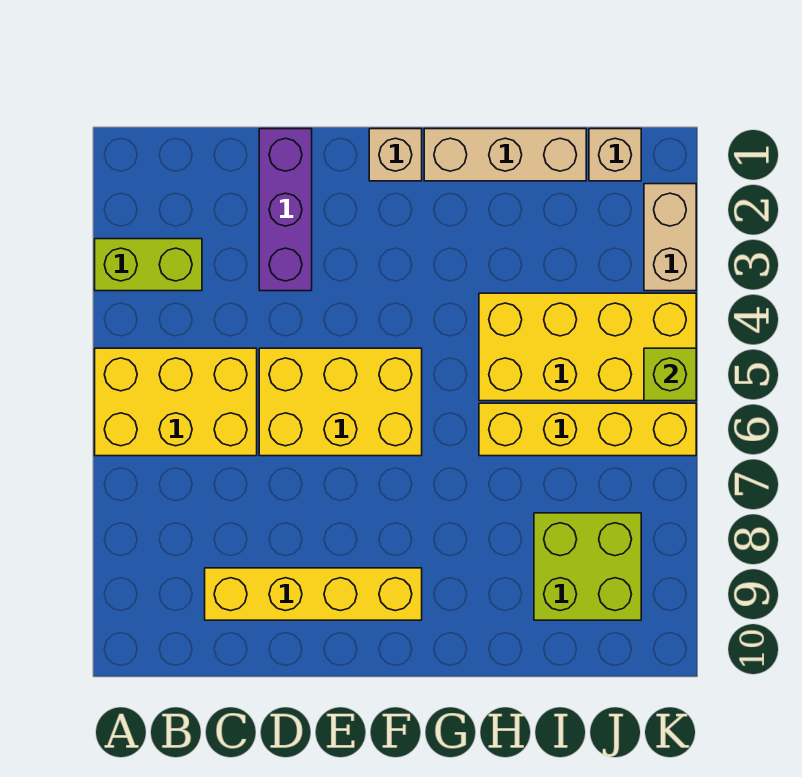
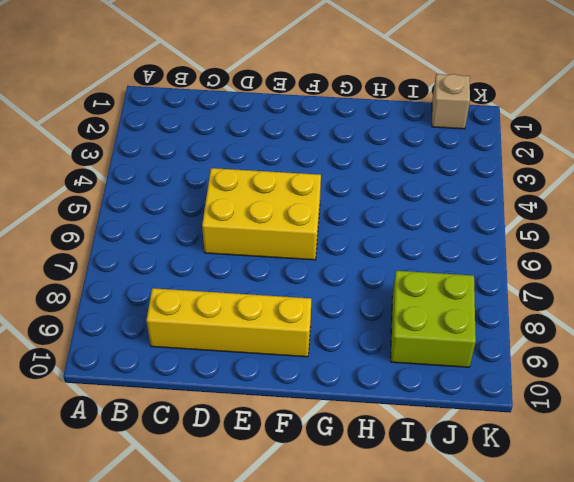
none -> lime 1x2 brick [95,239,202,291]
none -> yellow 2x3 brick [95,348,257,456]
none -> purple 1x3 brick [259,129,312,291]

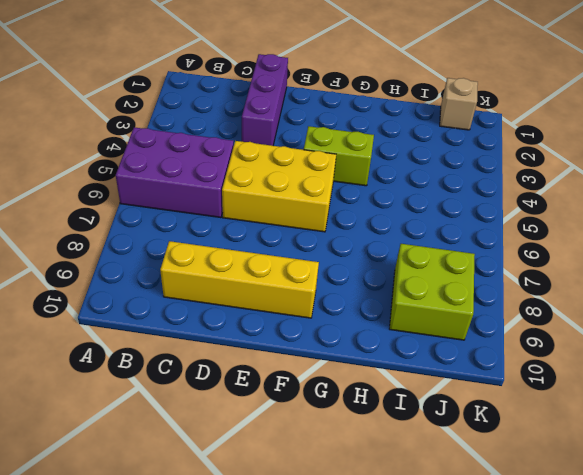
purple 2x3 brick [116,127,234,218] -> yellow 2x3 brick [95,348,257,456]
lime 1x2 brick [304,126,374,186] -> lime 1x2 brick moved to [95,239,202,291]
none -> tan 1x1 brick [369,129,422,181]
none -> tan 1x3 brick [424,129,586,181]
none -> yellow 2x4 brick [479,293,696,401]

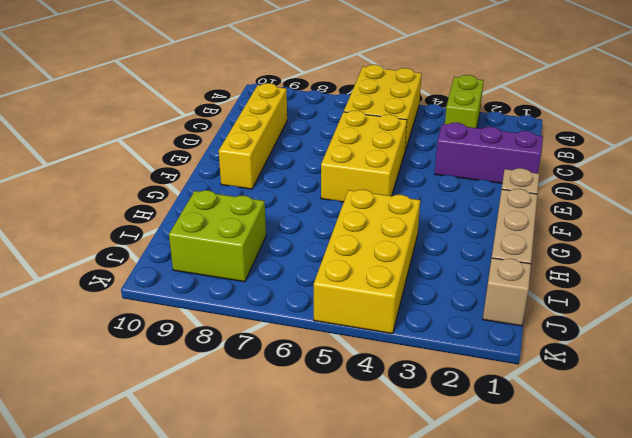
none -> yellow 1x4 brick [479,403,696,456]
none -> tan 1x2 brick [644,184,696,291]
none -> lime 1x1 brick [644,348,696,401]

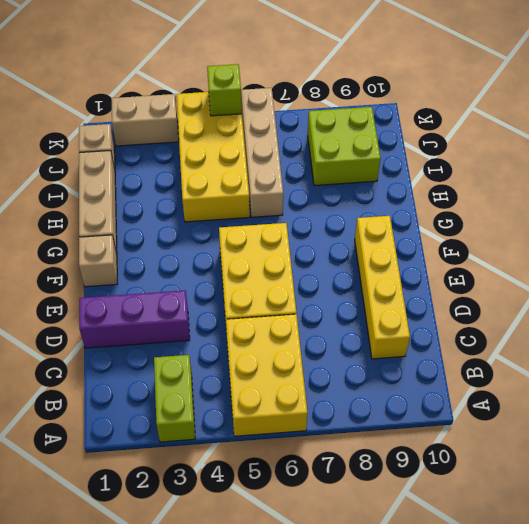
tan 1x4 brick [241,88,283,217] -> yellow 1x4 brick [479,403,696,456]

